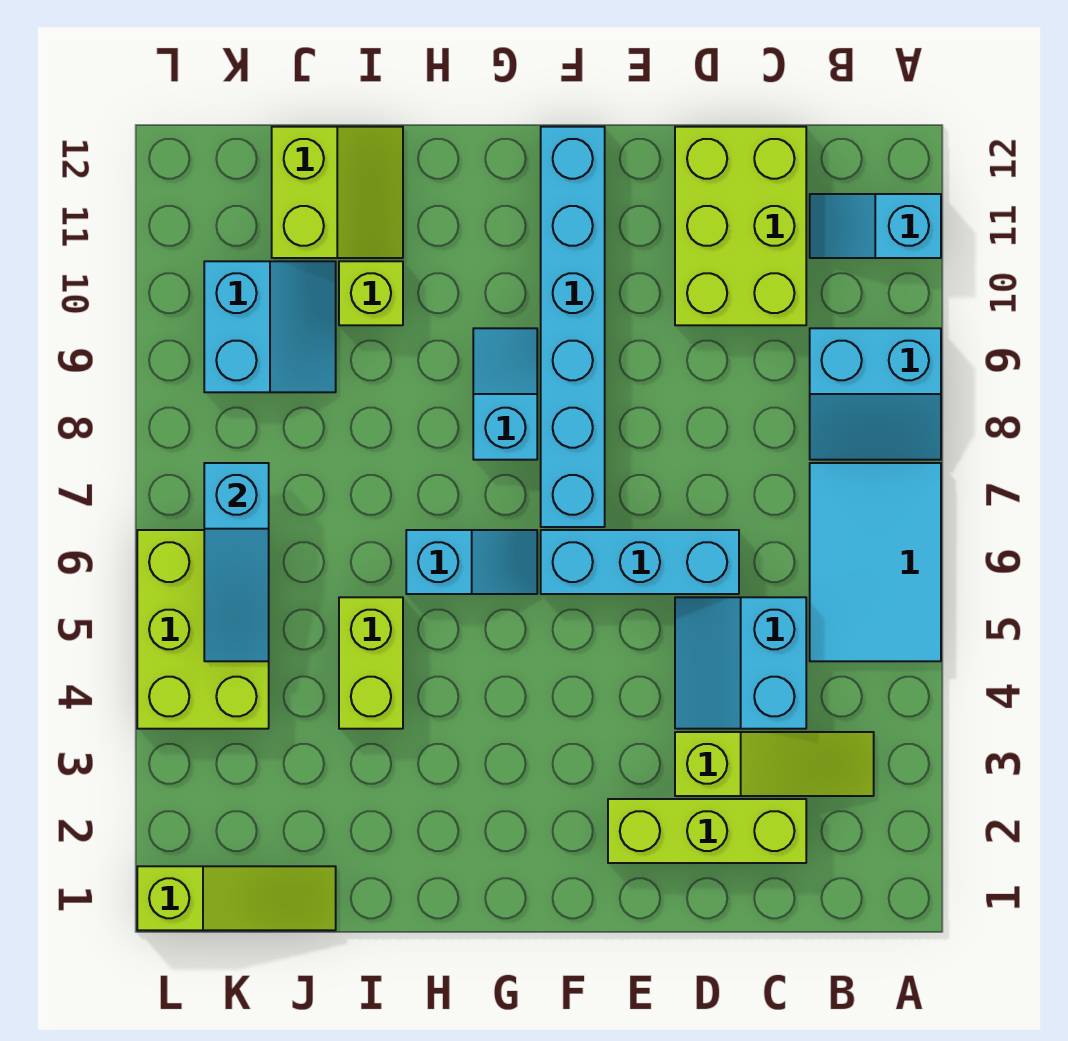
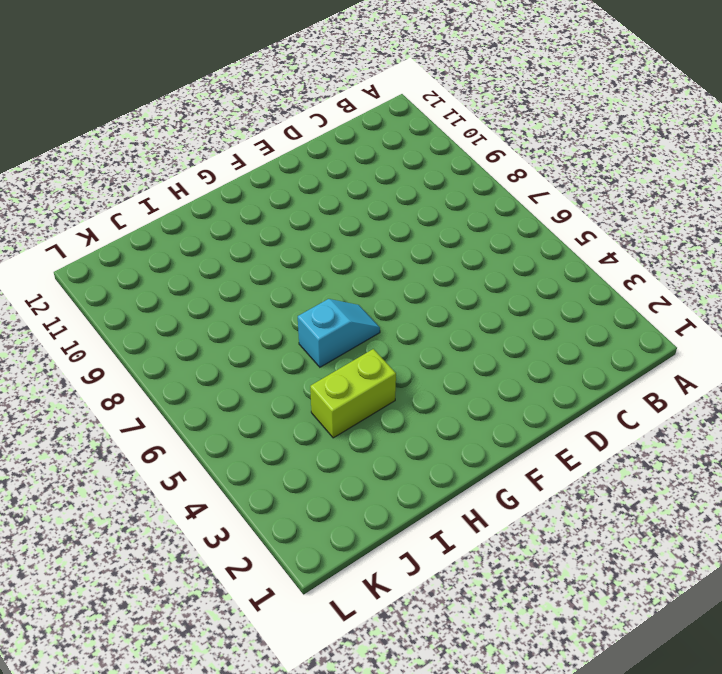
lime 1x2 brick [310,349,396,438] -> lime 1x2 brick turned to [339,597,403,729]
none -> cyan 2x3 tile [810,463,941,661]
none -> cyan 2x2 slope [810,328,941,460]
none -> cyan 1x2 slope [810,194,941,258]

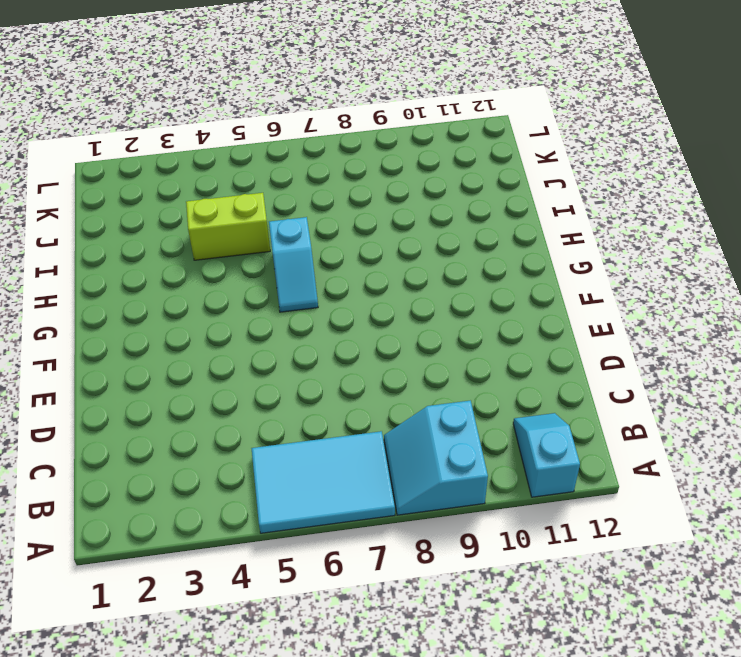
none -> lime 1x3 slope [675,732,874,796]
none -> lime 1x3 brick [608,799,806,863]
none -> cyan 2x2 slope [675,597,806,729]

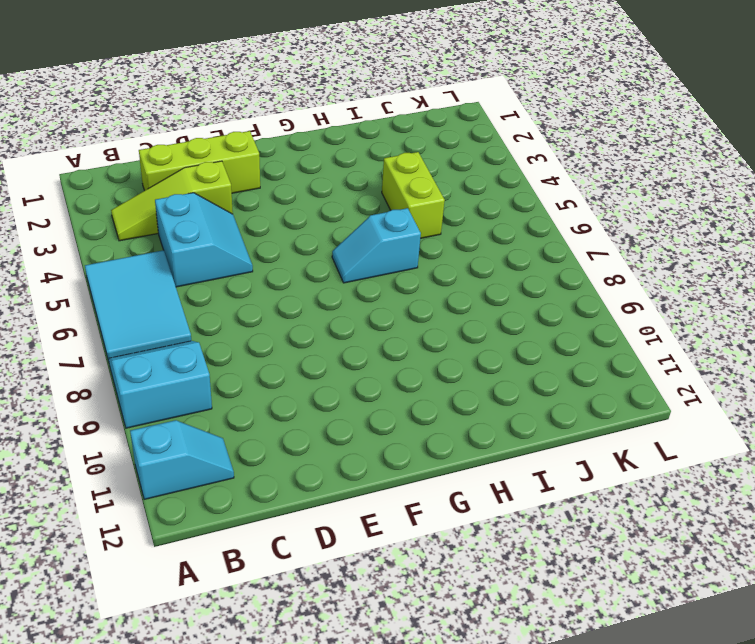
none -> lime 2x3 brick [675,127,806,325]
none -> cyan 1x3 brick [541,530,739,594]
none -> cyan 1x6 brick [541,127,605,527]

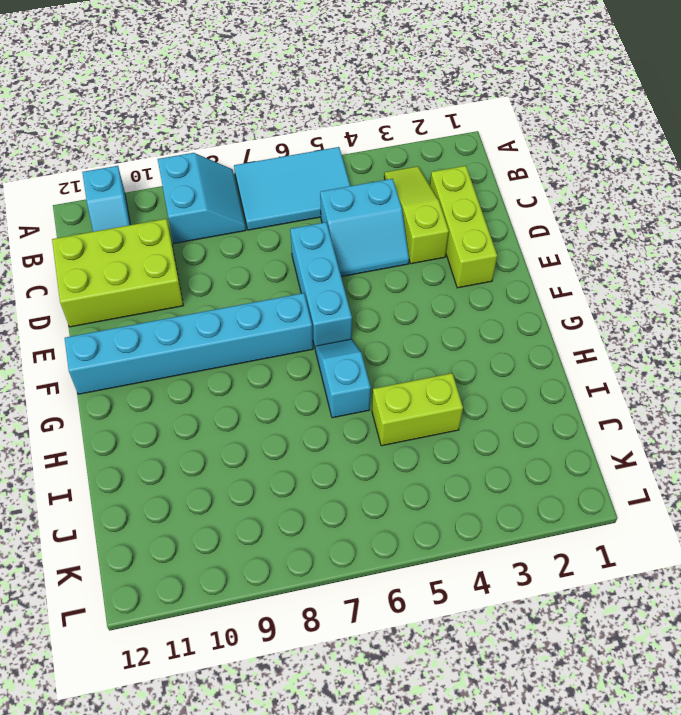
none -> cyan 1x2 slope [473,328,537,460]
none -> lime 1x1 brick [339,261,403,325]
none -> lime 2x2 slope [272,127,403,258]

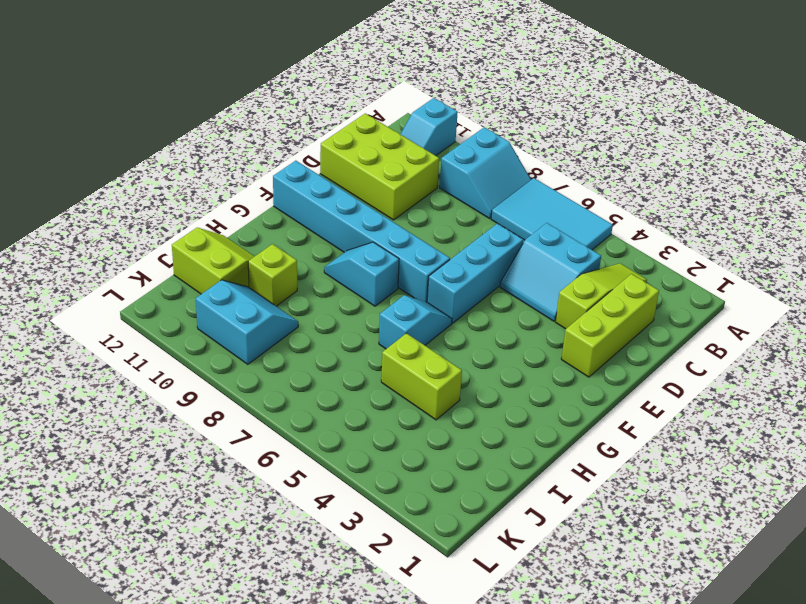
none -> lime 1x3 slope [137,866,336,930]
none -> lime 2x3 brick [137,530,269,729]
none -> cyan 1x3 slope [204,463,269,661]

